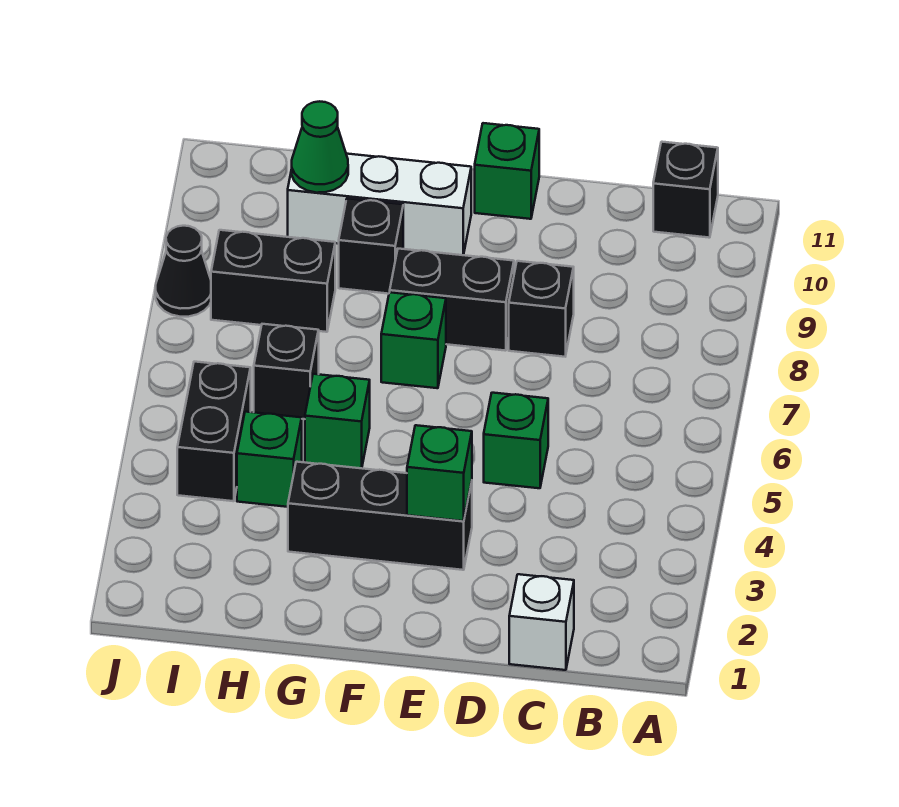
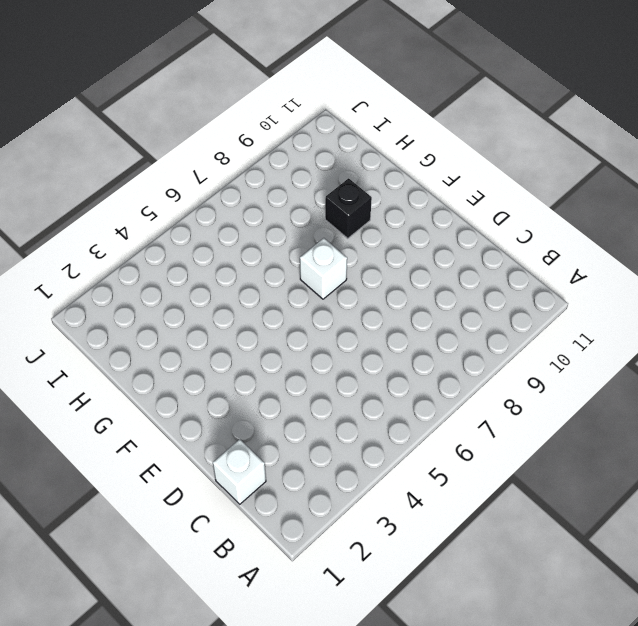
white 1x1 brick [300,238,347,299] -> green 1x1 brick [381,292,446,388]
none -> black 1x1 brick [653,142,718,238]
none -> green 1x1 brick [484,393,548,488]
none -> black 1x1 brick [509,261,574,357]

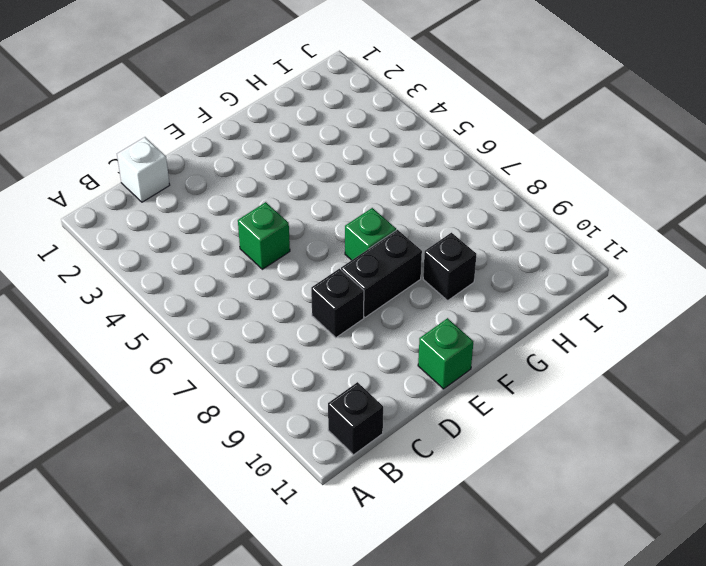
none -> black 1x3 brick [288,462,472,570]
none -> white 1x3 brick [288,154,471,255]
none -> green 1x1 brick [305,374,370,468]

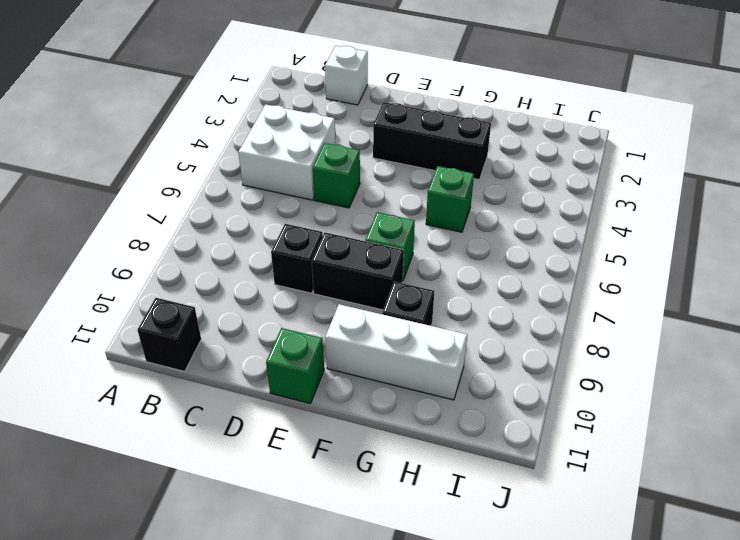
white 2x2 brick [239,104,336,200] -> none
none -> green 1x1 brick [237,412,302,507]
none -> black 1x1 brick [254,324,319,419]
none -> black 1x2 brick [211,230,335,332]

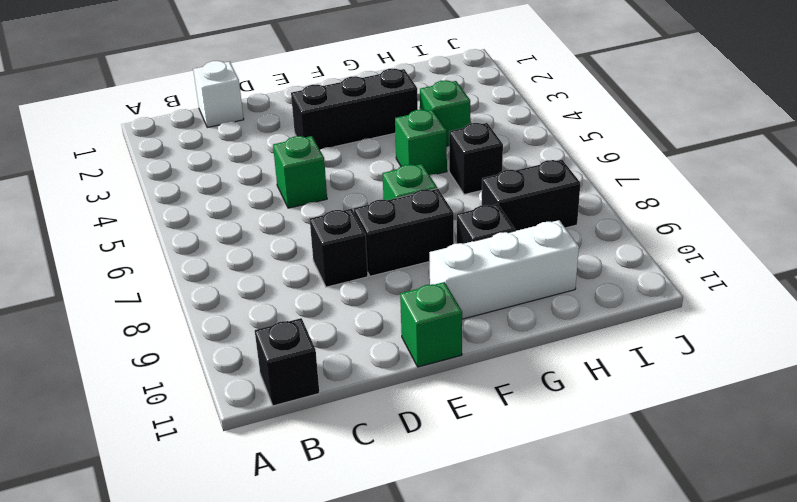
none -> black 1x2 brick [177,362,251,501]
none -> black 1x1 cone [156,226,211,317]
none -> green 1x1 brick [407,425,472,521]

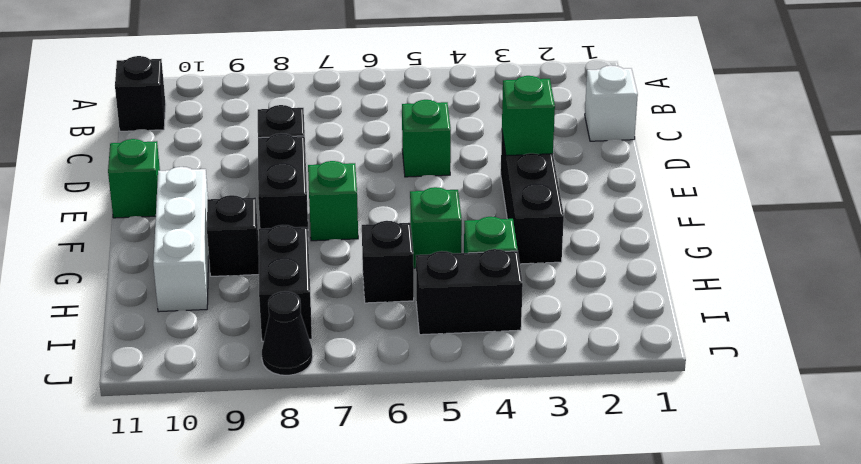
none -> green 1x1 cone [292,101,348,193]

